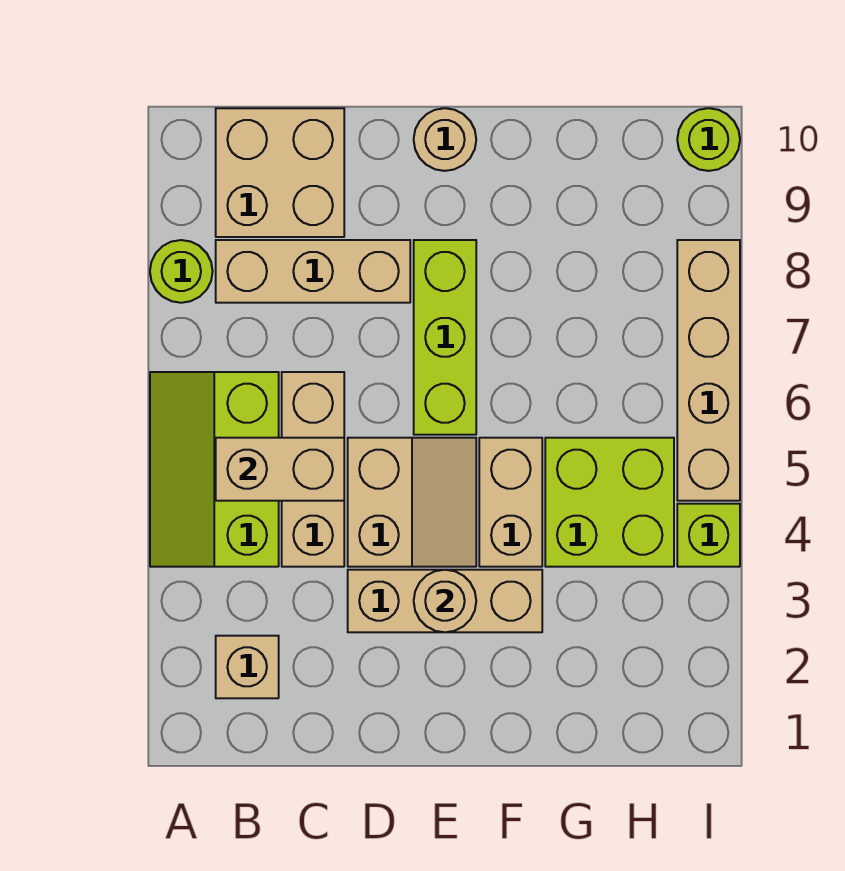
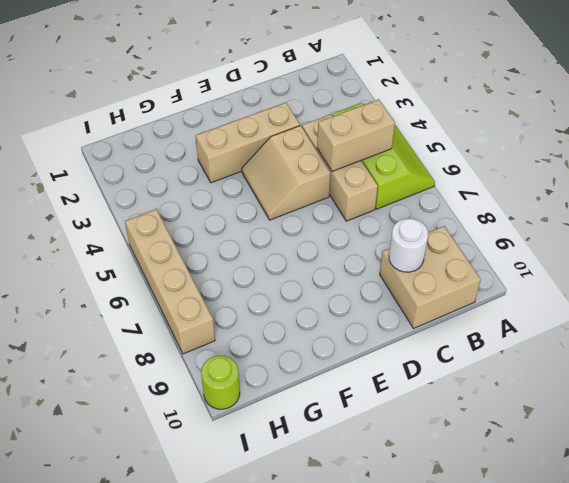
white 1x1 round brick [389,218,428,272] -> none
none -> lime 1x1 round brick [150,240,213,303]
none -> tan 1x1 brick [216,636,279,698]
none -> tan 1x3 brick [216,240,410,303]

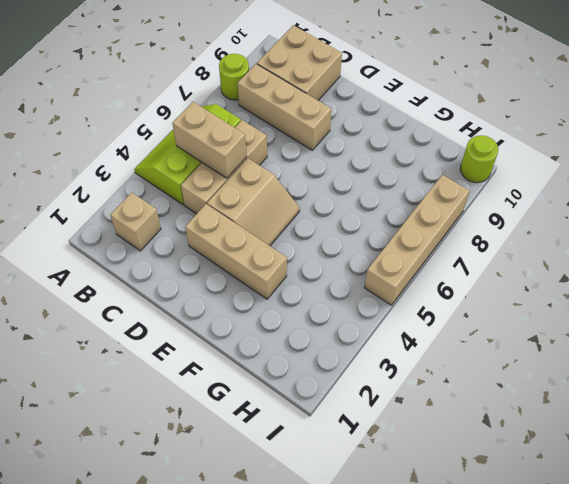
none -> lime 1x3 brick [414,240,476,435]
none -> tan 1x1 round brick [414,108,476,171]
none -> tan 1x2 brick [479,438,542,567]

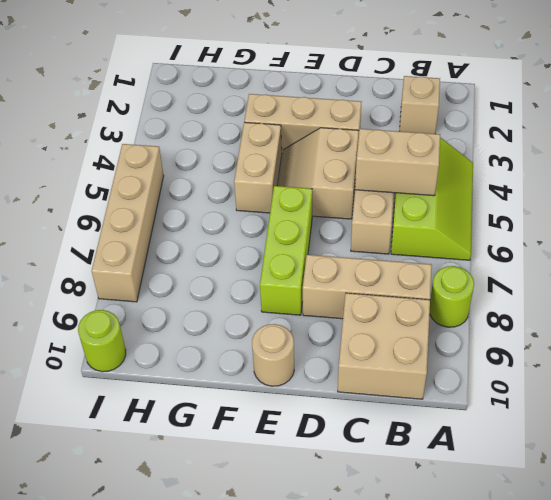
none -> lime 2x2 brick [545,438,674,567]
none -> lime 1x1 brick [677,504,740,567]
none -> tan 1x1 round brick [414,570,476,632]

